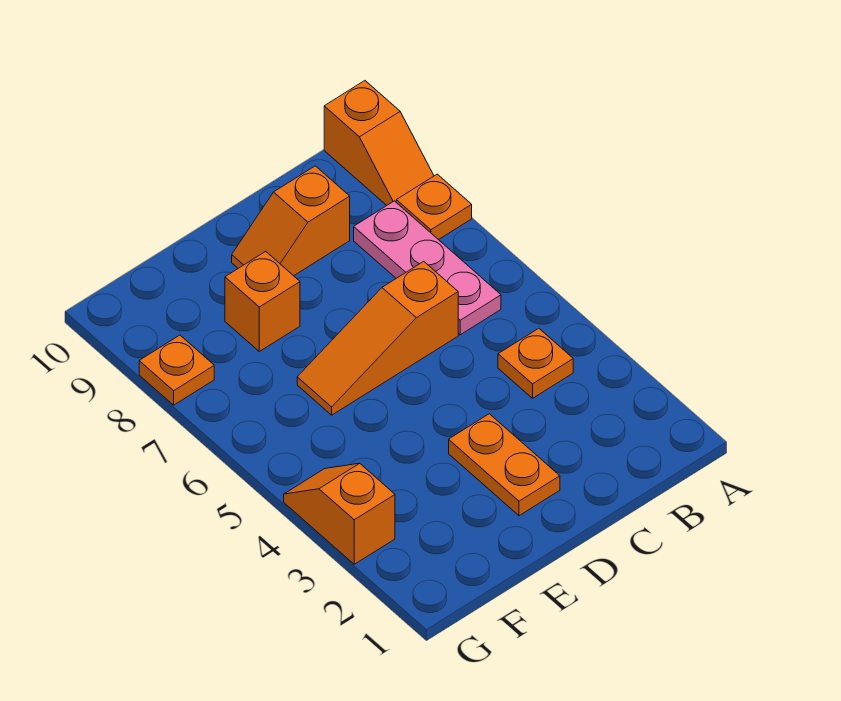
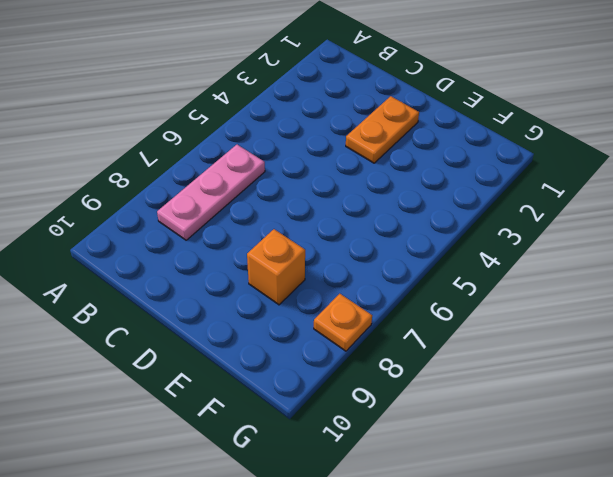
none -> orange 1x1 plate [396,174,472,240]
none -> orange 1x2 slope [324,81,434,205]

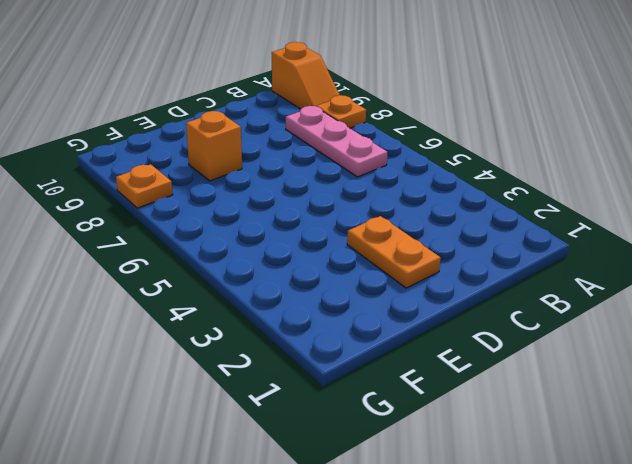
none -> orange 1x1 plate [498,328,573,398]
none -> orange 1x3 slope [297,261,458,415]

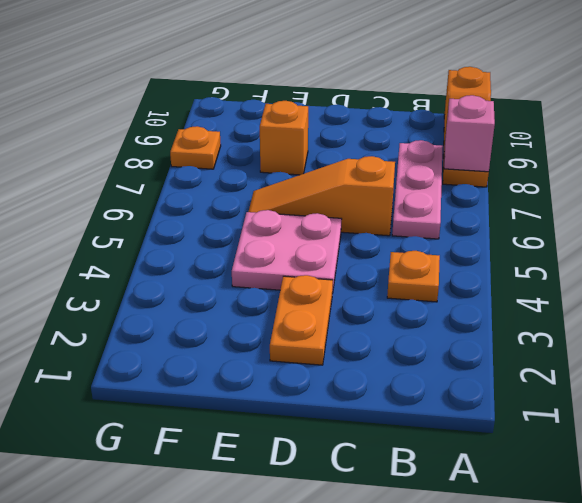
pink 1x1 brick [444,95,495,172] -> none
pink 2x2 plate [232,210,341,294] -> none
none -> orange 1x2 slope [232,166,350,276]
none -> orange 1x2 slope [284,463,395,564]

